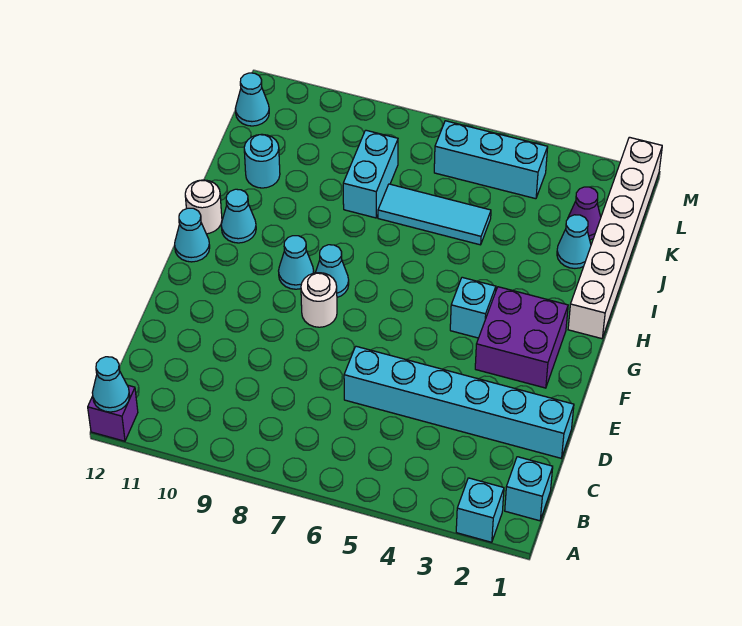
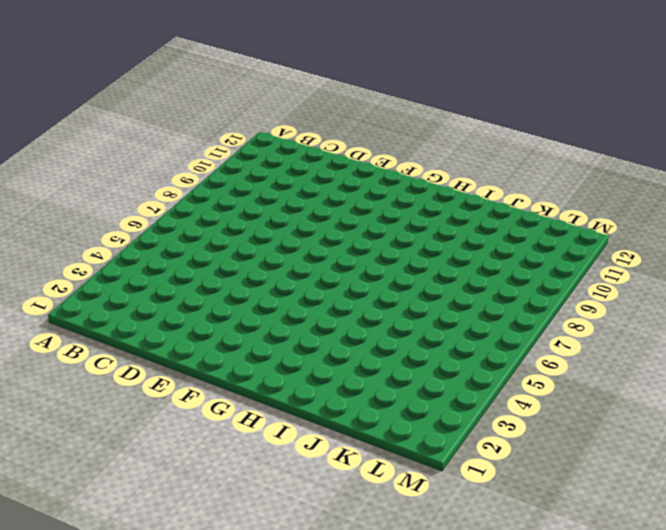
none -> cyan 1x1 brick [456,478,504,542]
none -> purple 1x1 brick [88,385,138,441]
none -> cyan 1x1 brick [505,457,553,521]

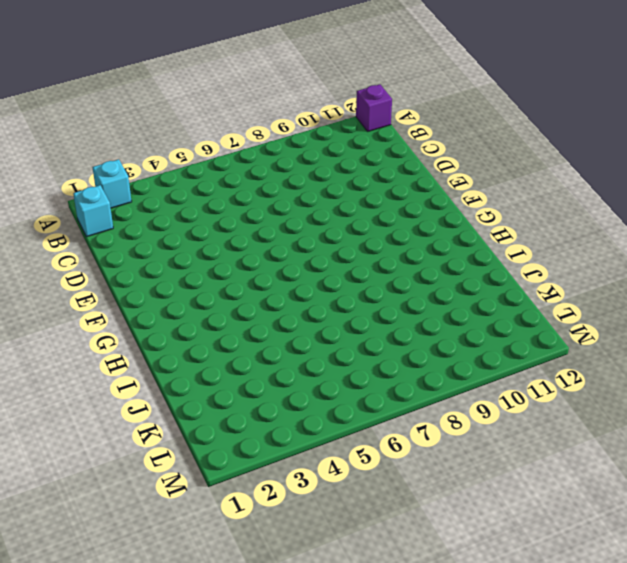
none -> cyan 1x6 brick [344,346,574,458]
none -> purple 2x2 brick [475,287,568,388]
none -> white 1x1 round brick [301,273,337,327]

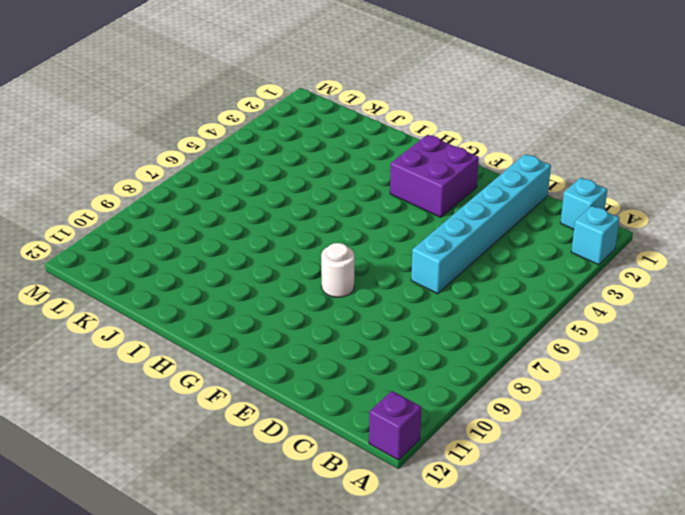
none -> cyan 1x1 brick [450,277,496,338]
none -> cyan 1x1 cone [315,245,349,297]
none -> cyan 1x1 cone [279,236,314,289]

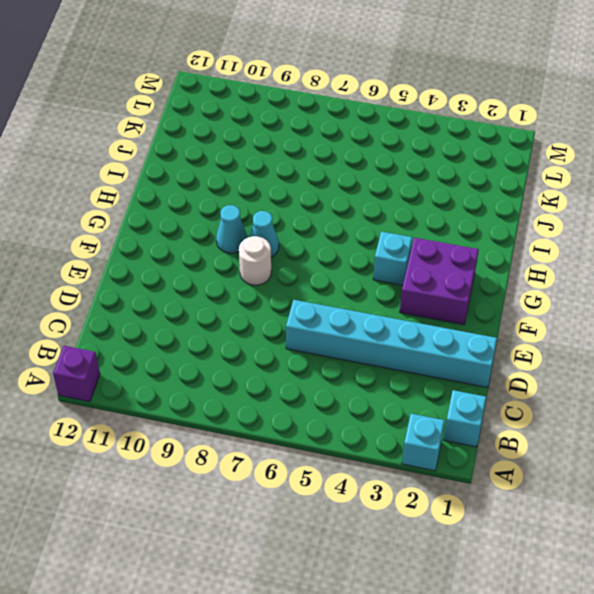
none -> cyan 1x1 cone [175,208,210,262]
none -> white 1x6 brick [568,137,662,339]
none -> cyan 1x1 cone [221,189,256,243]

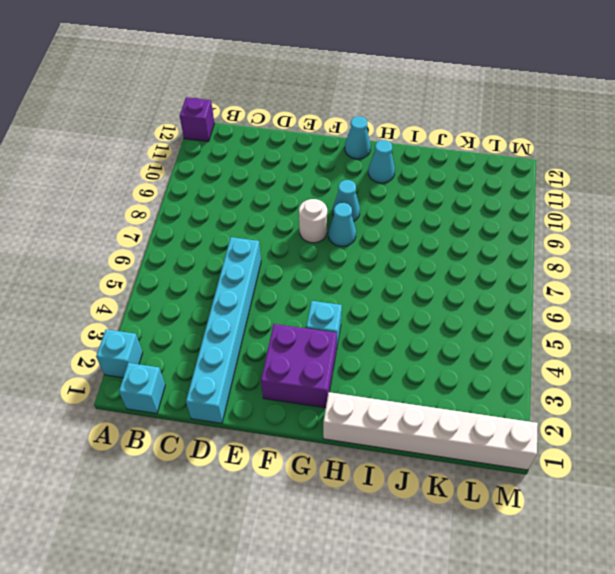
none -> white 1x1 round brick [185,180,222,234]
none -> cyan 1x1 cone [557,215,591,268]
none -> cyan 1x3 tile [378,184,491,245]

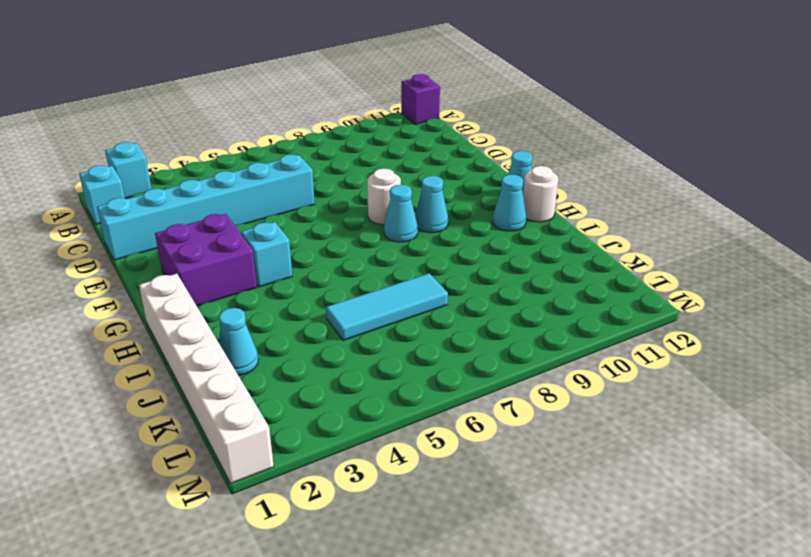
none -> cyan 1x2 brick [343,130,398,218]
none -> cyan 1x1 round brick [244,134,280,188]
none -> purple 1x1 cone [568,187,601,240]

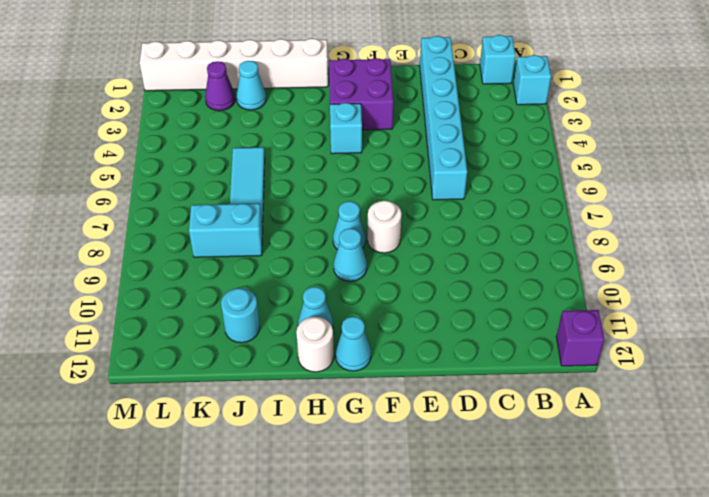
none -> cyan 1x3 brick [434,121,548,199]
none -> cyan 1x1 cone [235,73,269,126]
none -> cyan 1x1 cone [92,357,130,412]

